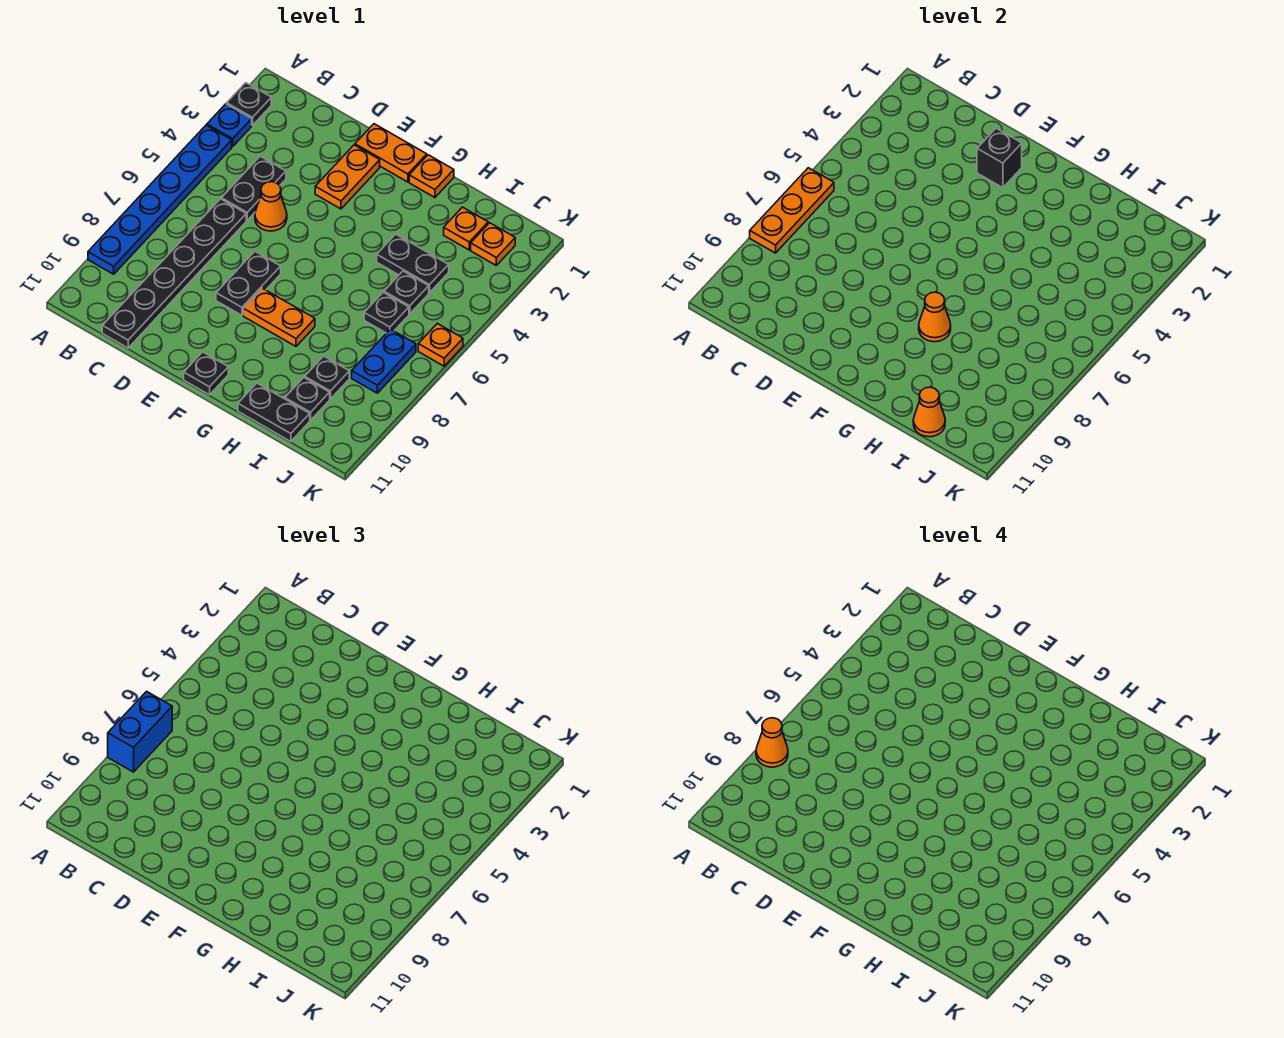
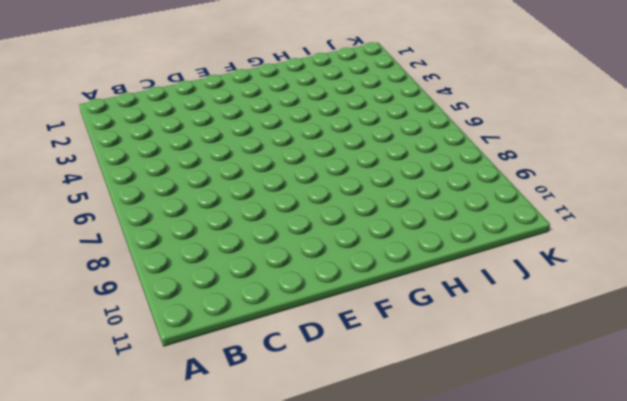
none -> black 1x1 plate [227,83,271,125]
none -> blue 1x1 plate [207,104,252,147]
none -> blue 1x6 plate [88,125,232,274]

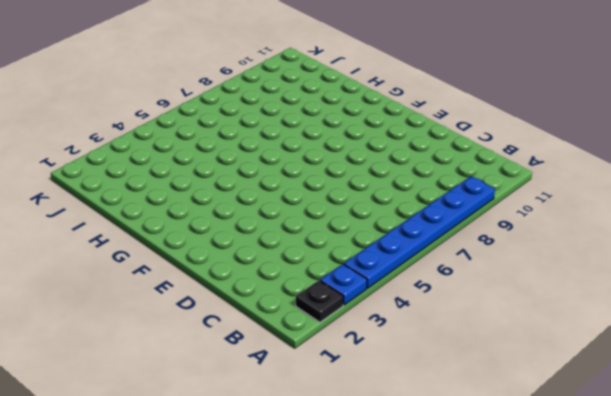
none -> black 1x2 plate [221,156,286,220]
none -> black 1x6 plate [102,199,246,348]
none -> orange 1x1 cone [255,182,287,231]

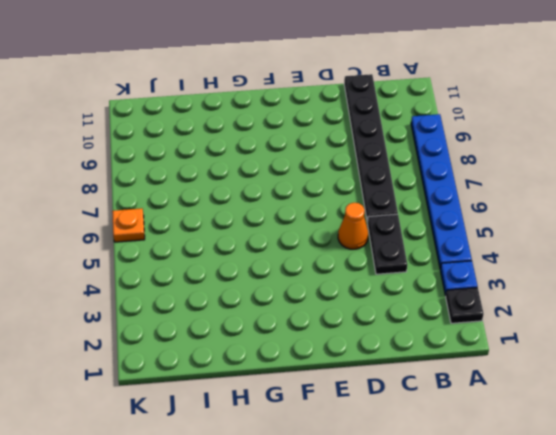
none -> orange 1x2 plate [355,124,427,182]
none -> orange 1x2 plate [315,145,380,209]
none -> black 1x2 plate [216,252,281,315]

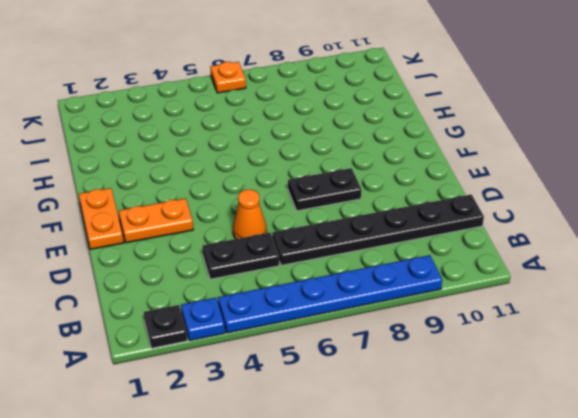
none -> orange 1x2 plate [243,288,315,346]
none -> black 1x1 plate [184,352,228,395]
none -> orange 1x1 plate [409,155,454,198]

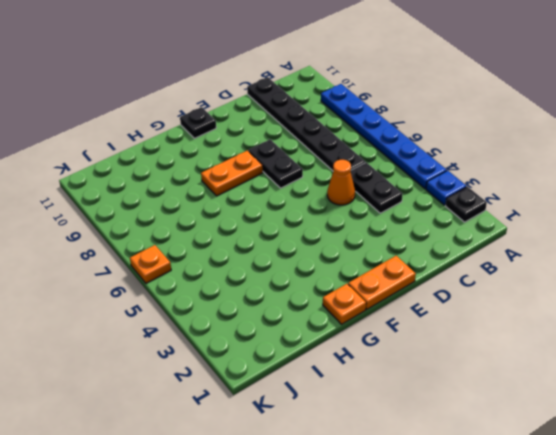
none -> orange 1x2 plate [315,145,380,209]
none -> black 1x2 plate [377,234,449,292]
none -> black 1x2 plate [238,383,310,442]

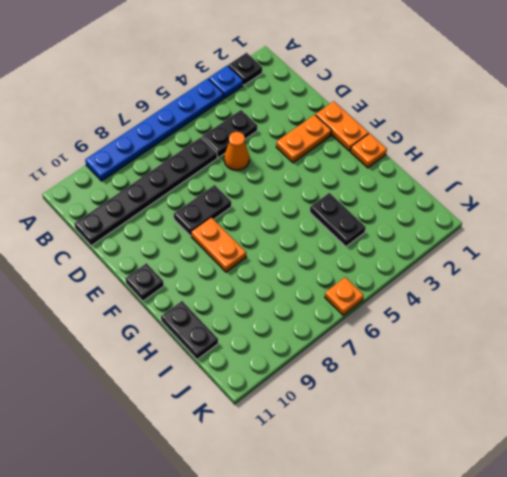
none -> orange 1x1 plate [444,207,488,250]
none -> black 1x1 plate [384,271,429,314]
none -> black 1x1 plate [364,292,409,333]

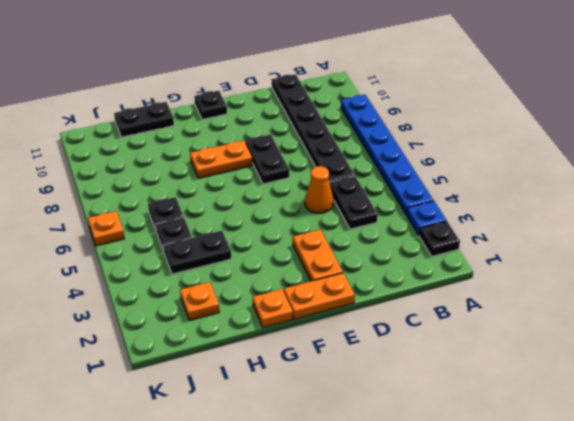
none -> black 1x1 plate [305,356,349,399]
none -> black 1x1 plate [285,378,330,420]
none -> orange 1x1 plate [471,223,515,265]

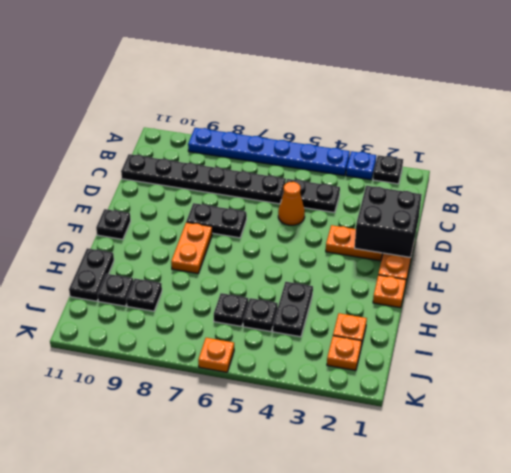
black 2x2 brick [355,186,422,258] -> black 1x1 brick [977,128,1022,188]
none -> blue 1x2 plate [352,329,416,393]
none -> orange 1x3 plate [750,168,834,253]
none -> orange 1x1 cone [919,292,951,342]

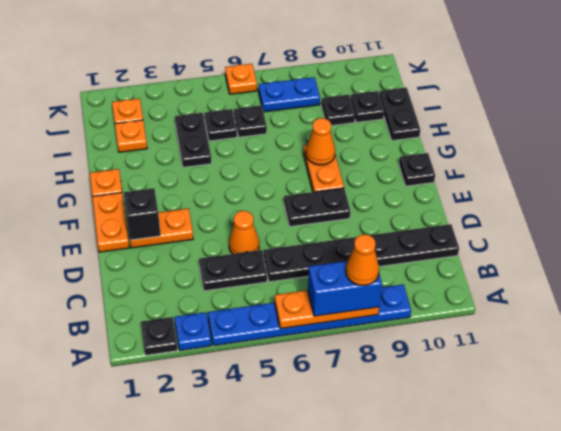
none -> orange 1x1 cone [913,387,945,437]

